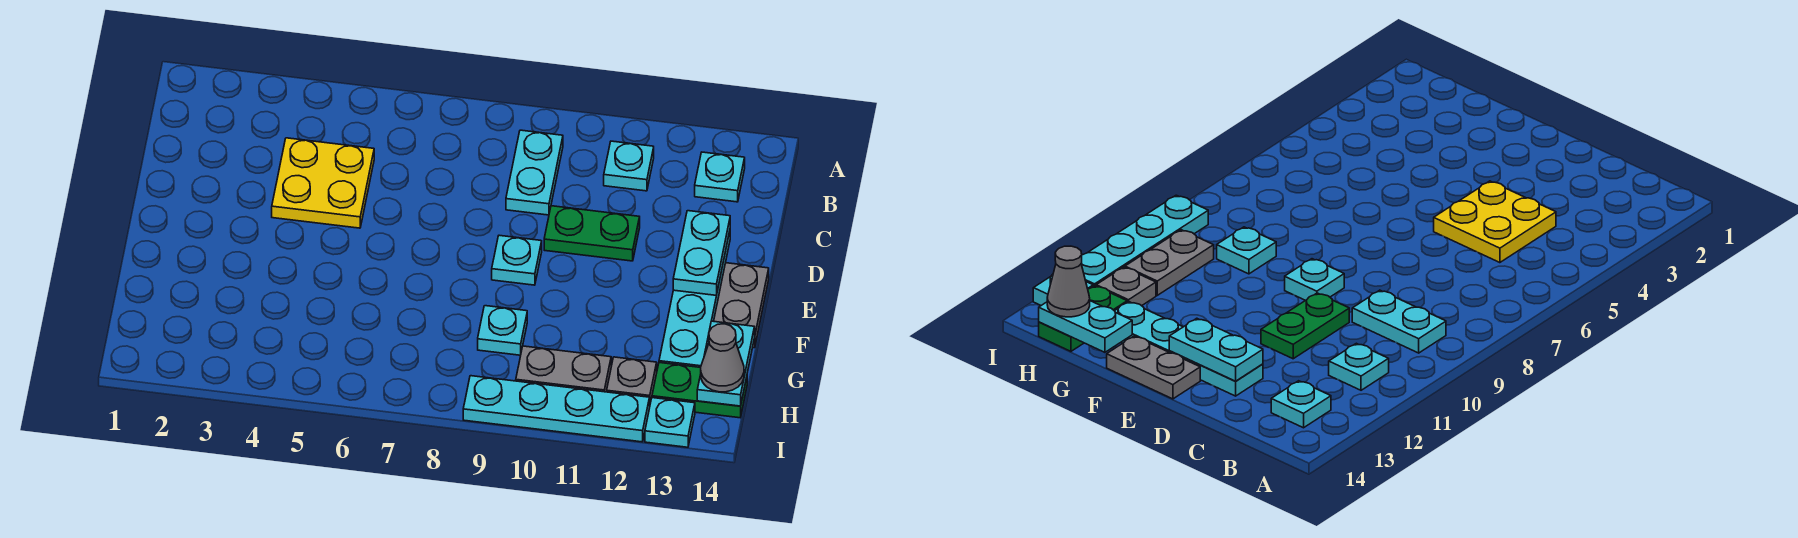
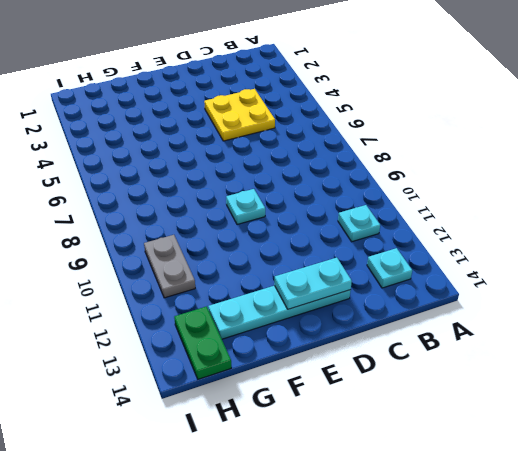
none -> cyan 1x2 plate [506,130,563,215]
none -> green 1x2 plate [544,206,640,261]
none -> grey 1x2 plate [714,263,769,348]

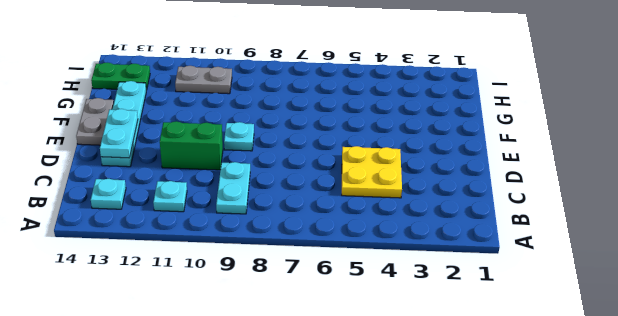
green 1x2 brick [160,121,223,170] -> green 1x2 plate [544,206,640,261]
none -> cyan 1x1 plate [478,306,527,355]
none -> grey 1x1 plate [607,357,657,403]
none -> cyan 1x4 plate [463,376,650,442]

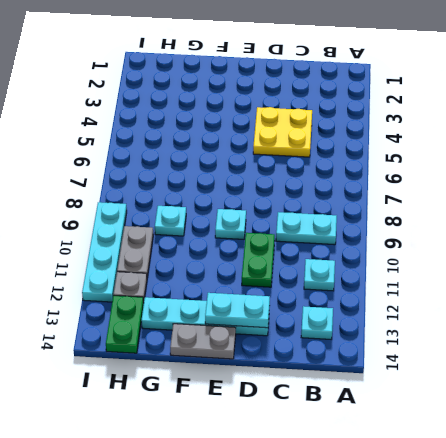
none -> cyan 1x1 plate [645,398,695,447]
none -> cyan 1x2 plate [697,321,755,406]
none -> grey 1x1 cone [701,324,744,392]

